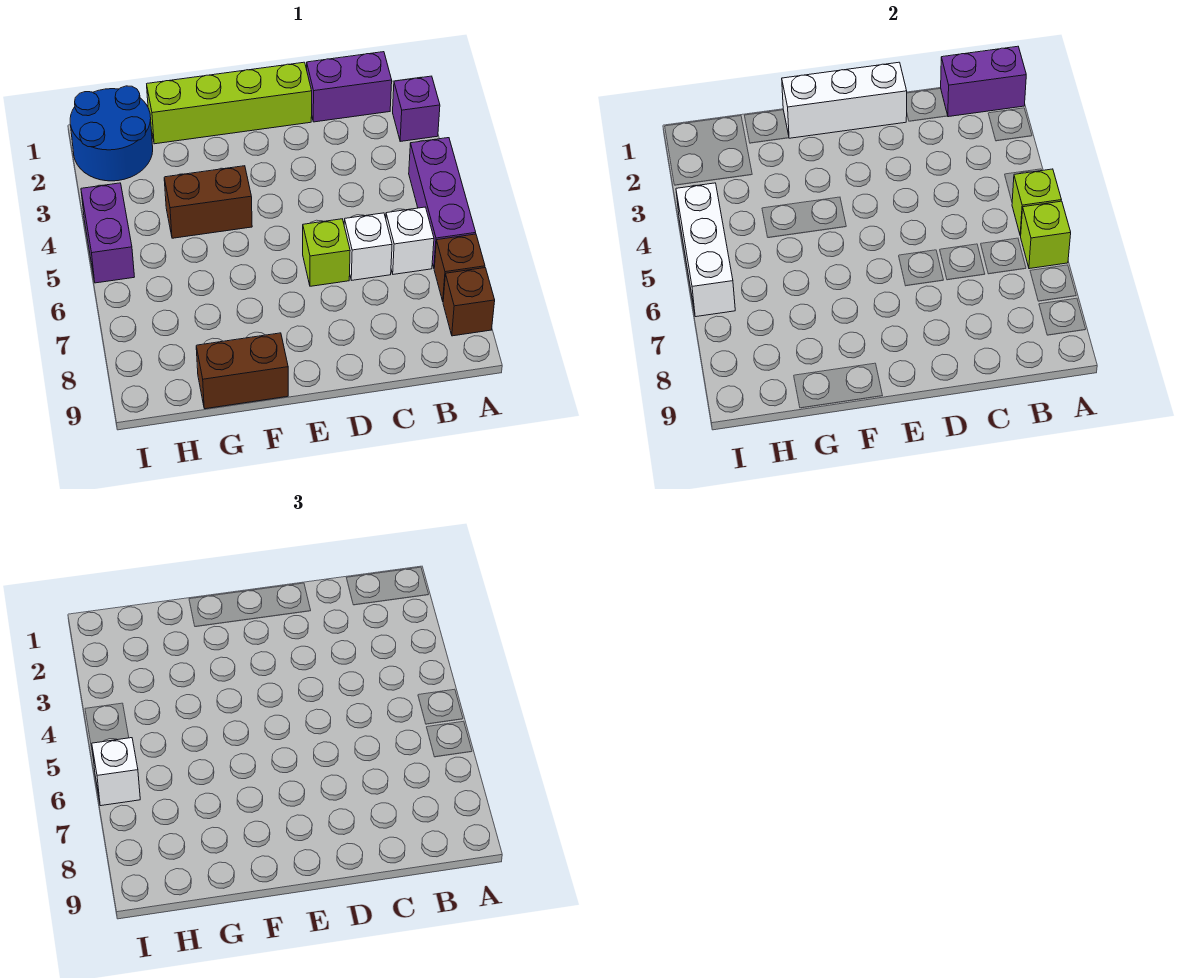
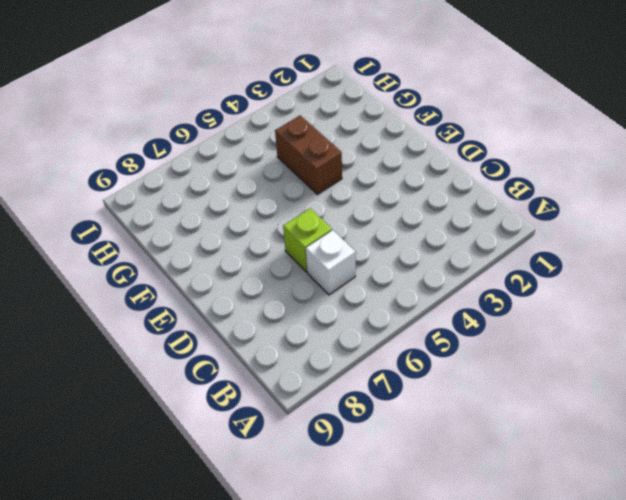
none -> purple 1x1 brick [393,76,440,141]
none -> purple 1x3 brick [409,138,476,267]
none -> brown 1x1 brick [434,234,485,301]

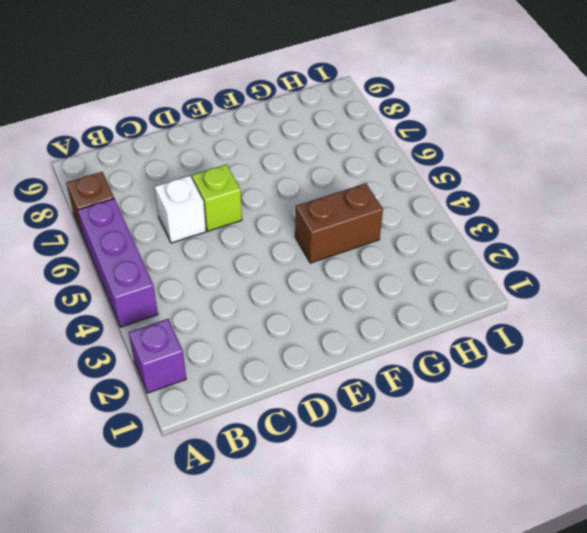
none -> brown 1x1 brick [443,268,495,336]
none -> purple 1x2 brick [307,52,392,122]
none -> white 1x1 brick [386,207,434,274]

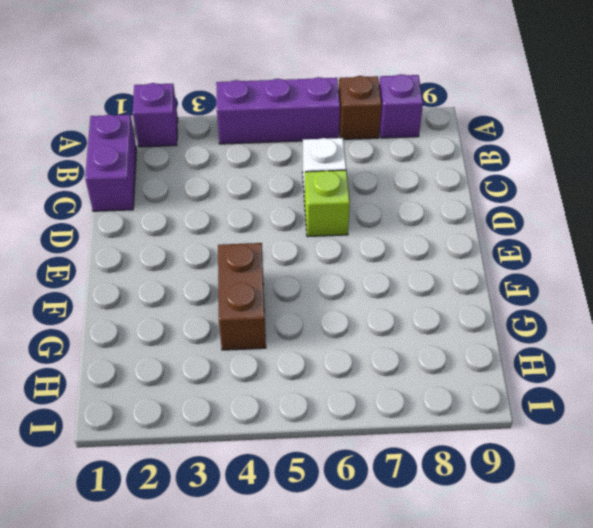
purple 1x1 brick [379,74,423,138] -> brown 1x1 brick [443,268,495,336]
none -> white 1x1 brick [386,207,434,274]
none -> lime 1x4 brick [147,62,312,144]
none -> brown 1x2 brick [196,333,288,409]

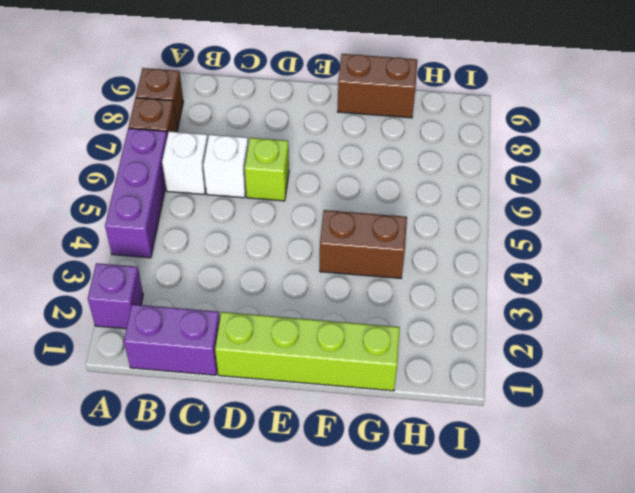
none -> blue 2x2 round brick [70,86,153,181]
none -> purple 1x2 brick [81,183,134,283]
none -> purple 1x2 brick [941,46,1026,117]

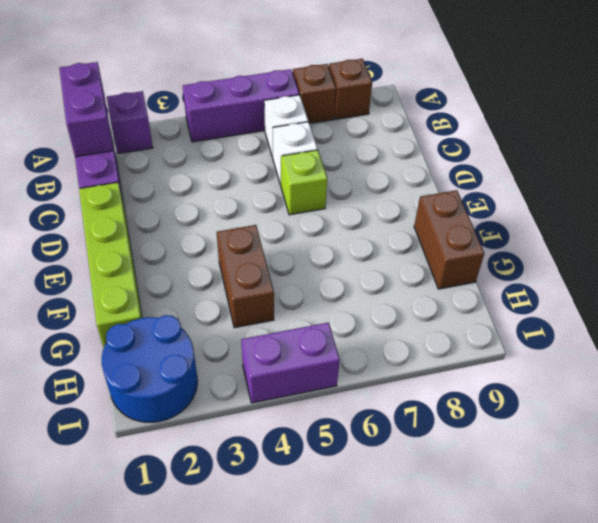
none -> lime 1x1 brick [1012,169,1061,236]
none -> lime 1x1 brick [1021,201,1071,269]
none -> white 1x3 brick [782,62,907,138]

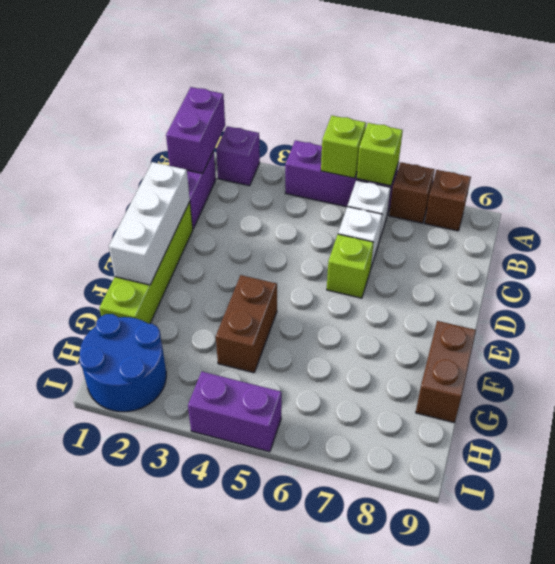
none -> white 1x3 brick [676,183,735,317]
none -> white 1x1 brick [92,738,140,806]

